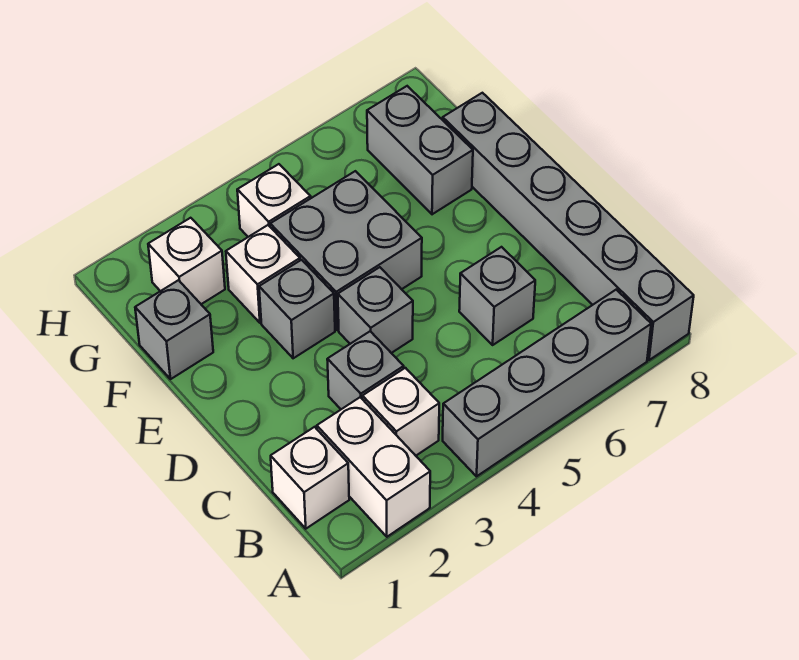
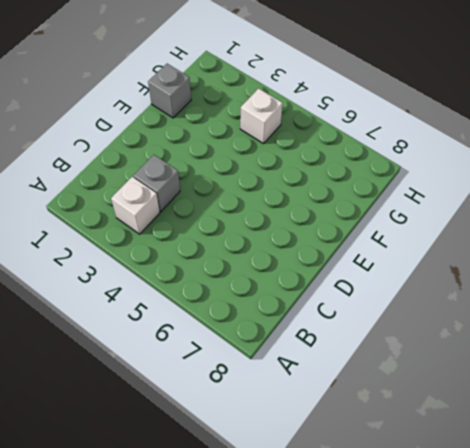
none -> white 1x2 brick [317,397,430,537]
none -> grey 1x4 brick [443,290,651,476]
none -> grey 1x6 brick [443,93,694,360]

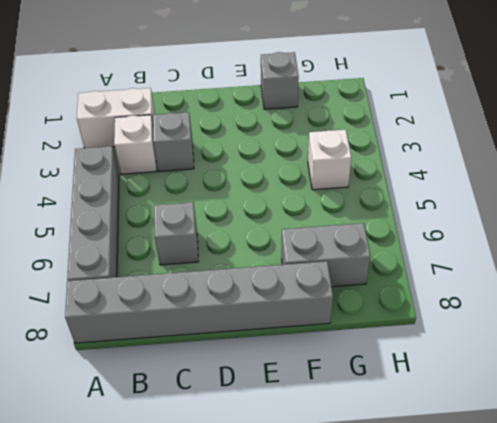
none -> white 1x1 brick [271,427,349,529]
none -> grey 1x1 brick [338,267,413,353]
none -> grey 1x1 brick [259,260,335,358]

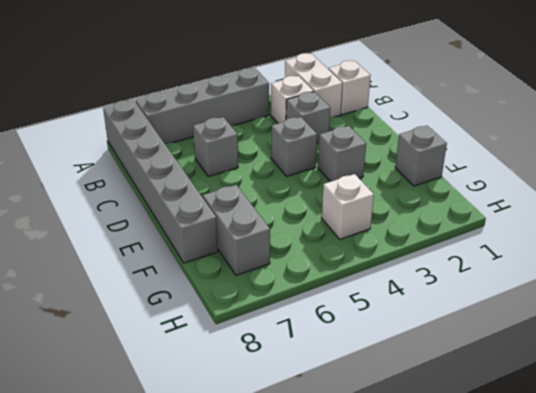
none -> grey 2x2 brick [270,171,422,330]
none -> white 1x1 brick [226,225,300,323]
none -> white 1x1 brick [148,218,225,304]

